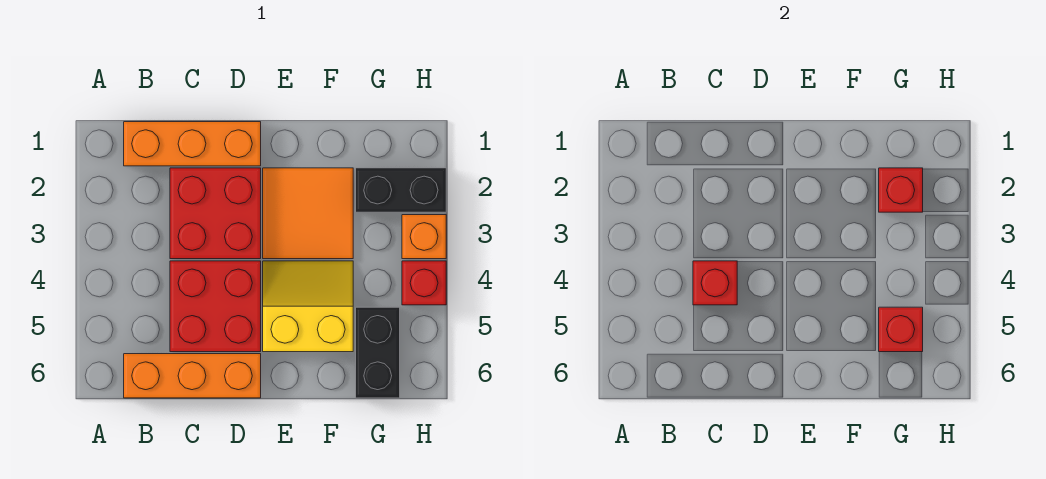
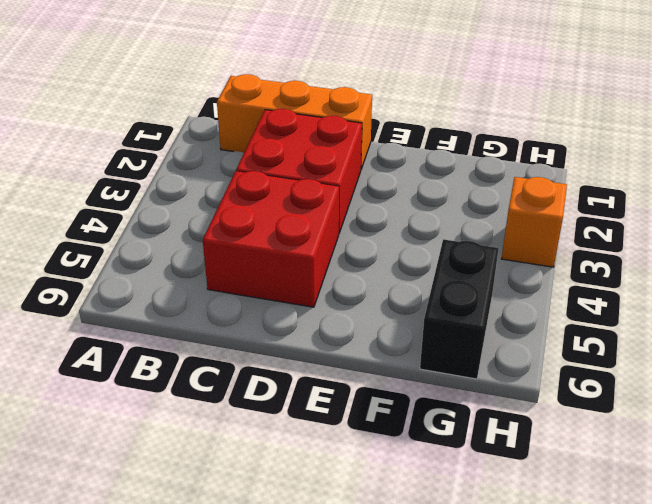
none -> orange 1x3 brick [124,354,261,398]
none -> orange 2x2 tile [263,168,353,259]
none -> yellow 2x2 slope [263,261,353,352]

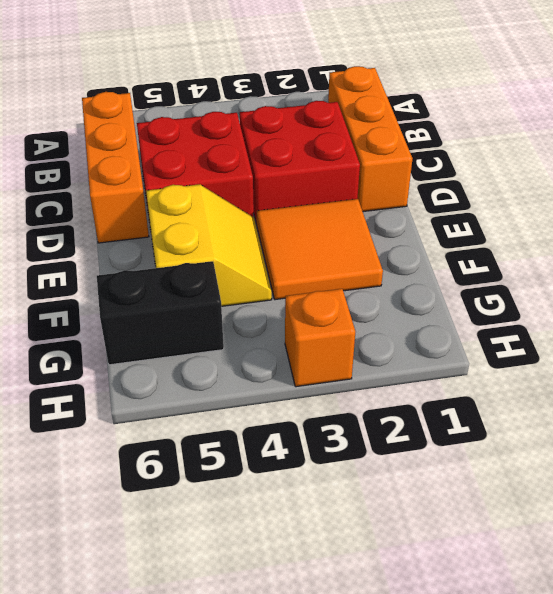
none -> black 1x2 brick [356,168,446,212]
none -> red 1x1 brick [402,261,446,305]
none -> red 1x1 brick [693,261,737,305]

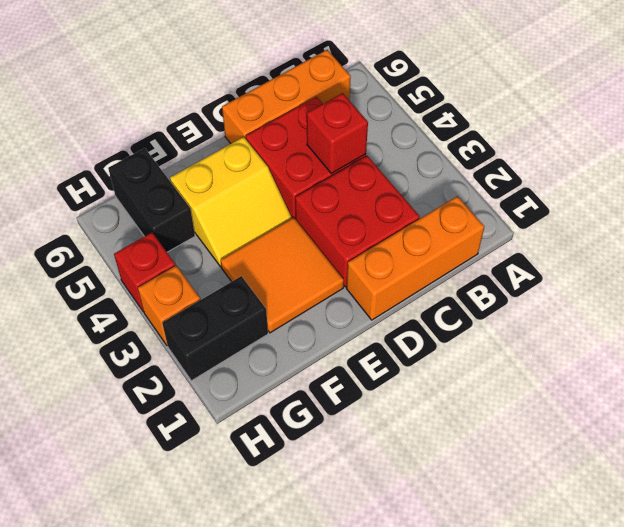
none -> red 1x1 brick [879,168,923,212]
none -> red 1x1 brick [879,307,923,352]

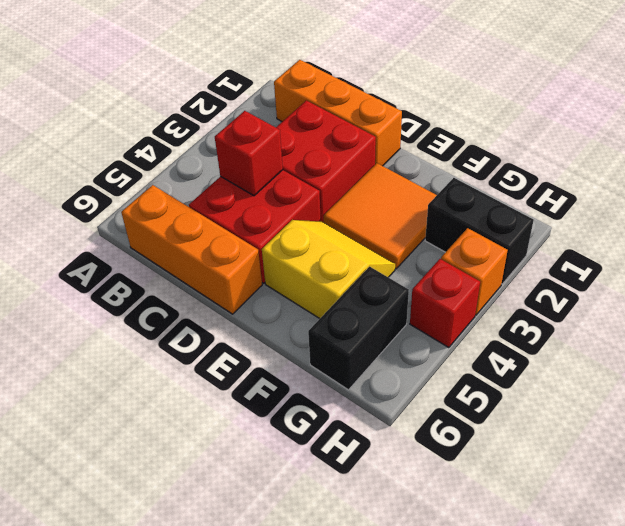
none -> red 1x1 brick [879,168,923,212]
none -> red 1x1 brick [879,307,923,352]

